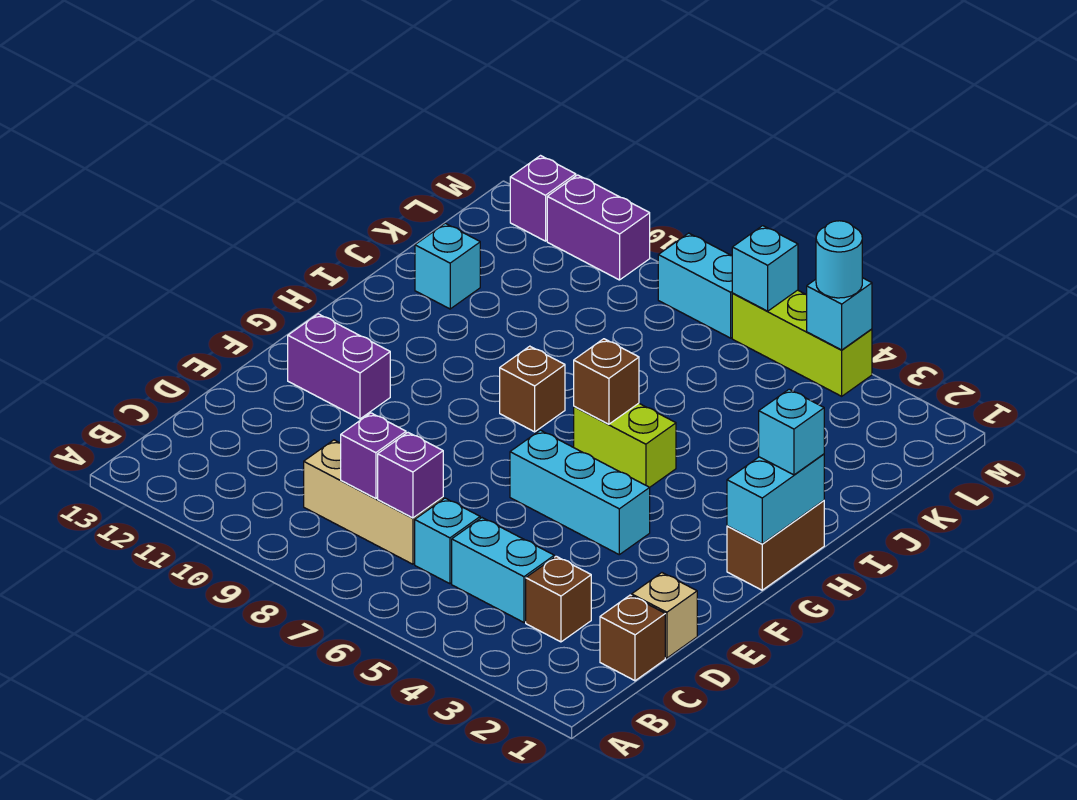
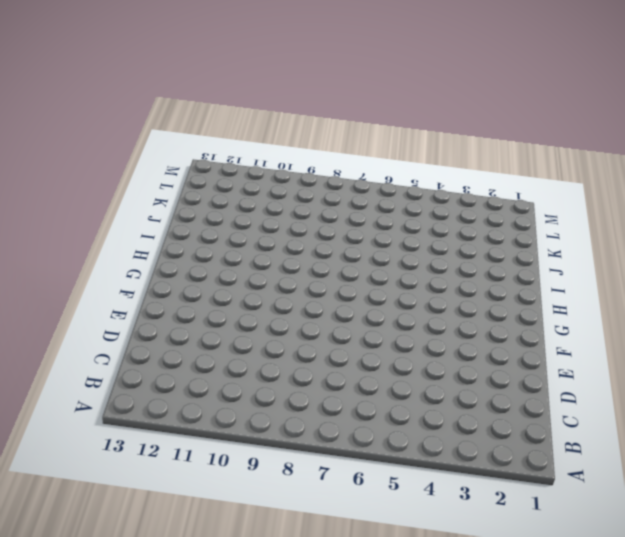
none -> brown 1x1 brick [600,595,665,681]
none -> brown 1x1 brick [526,556,591,642]
none -> cyan 1x2 brick [452,518,554,622]

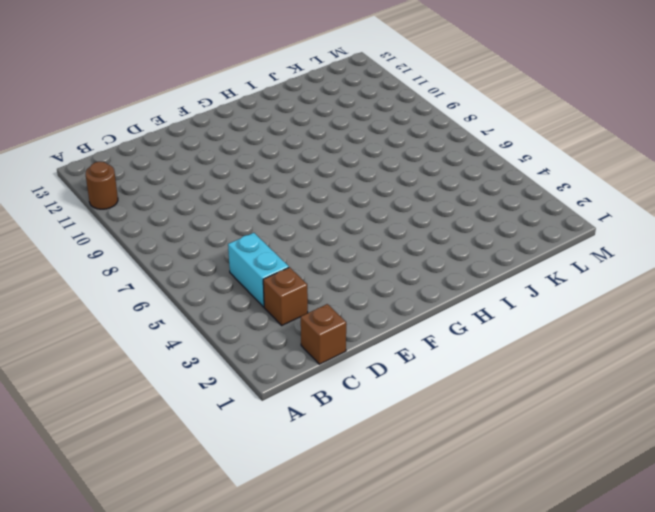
brown 1x1 round brick [86,162,118,209] -> none
none -> cyan 1x1 brick [415,498,480,584]
none -> tan 1x3 brick [304,440,443,564]
none -> tan 1x1 brick [632,573,697,658]

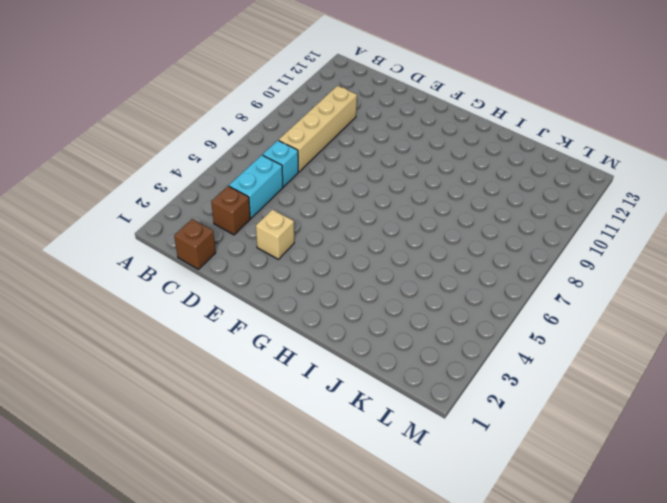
tan 1x4 brick [279,86,357,172] -> tan 1x3 brick [304,440,443,564]
tan 1x1 brick [256,209,294,259] -> tan 1x1 brick moved to [632,573,697,658]
none -> cyan 1x3 brick [510,430,650,555]
none -> purple 1x2 brick [288,314,390,419]
none -> brown 1x2 brick [727,500,824,590]

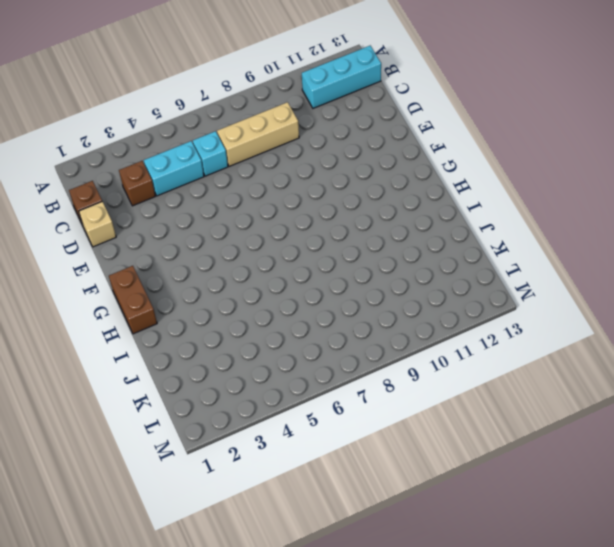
cyan 1x3 brick [302,46,381,108] -> cyan 1x3 brick moved to [510,430,650,555]
none -> purple 1x2 brick [288,314,390,419]
none -> lime 1x2 brick [574,403,676,488]
none -> brown 1x1 brick [500,346,565,432]

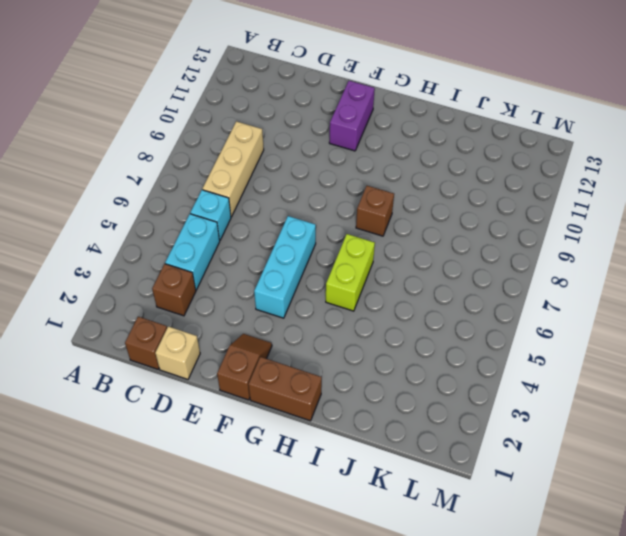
brown 1x2 slope [217,334,272,400] -> none
none -> cyan 1x1 brick [415,223,480,309]
none -> lime 1x3 brick [732,290,872,396]
none -> cyan 1x2 brick [658,233,733,338]

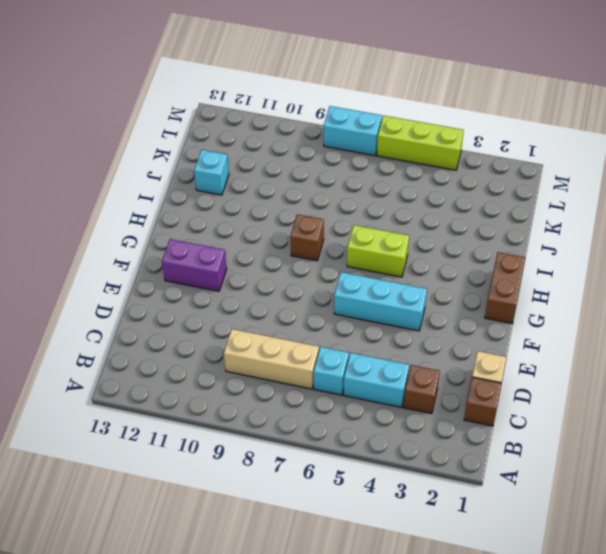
none -> purple 1x2 brick [547,175,650,280]
none -> purple 1x1 brick [510,156,576,241]
none -> purple 1x1 brick [378,433,443,518]

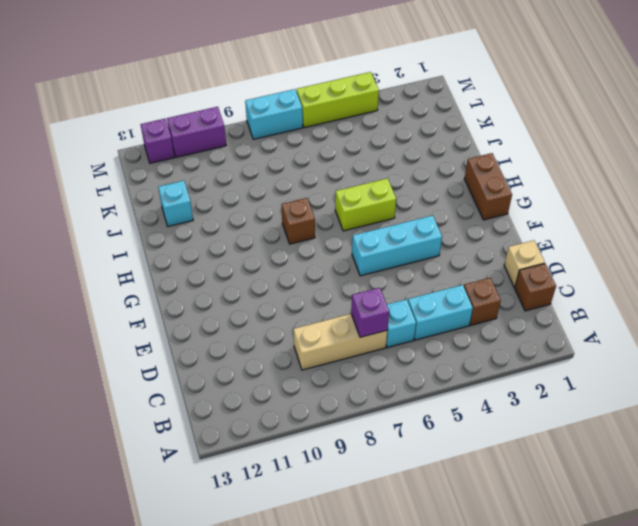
none -> purple 1x2 brick [288,314,390,419]
none -> purple 1x1 brick [341,413,406,499]
none -> cyan 1x2 brick [727,454,824,544]

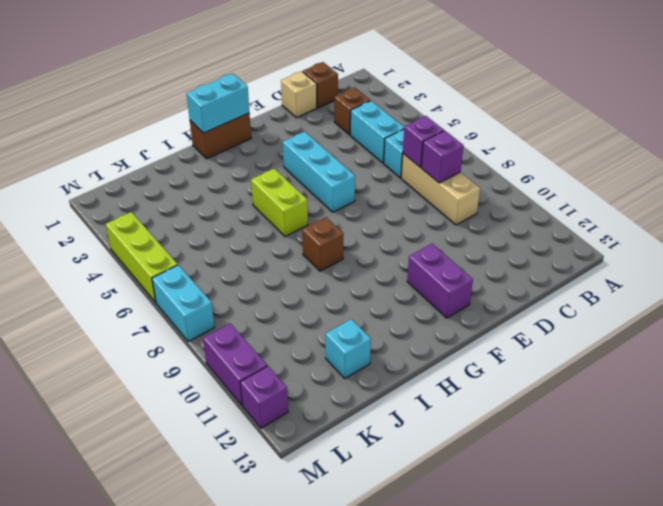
none -> brown 1x1 brick [574,339,639,424]
none -> cyan 1x1 brick [807,278,872,350]
none -> cyan 1x1 brick [732,226,798,311]

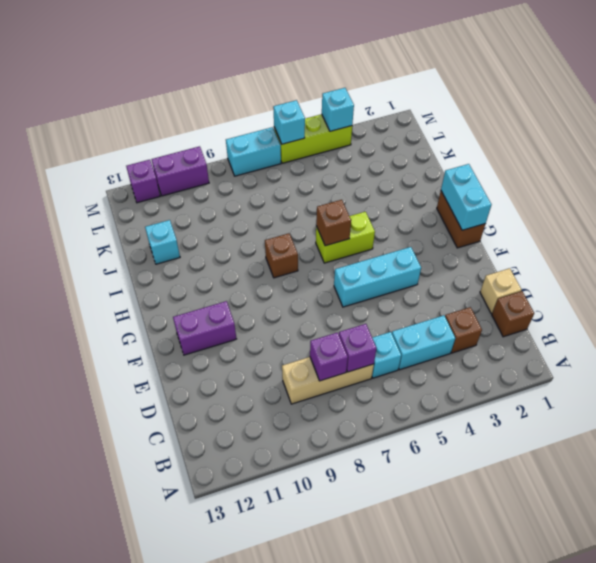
none -> cyan 1x1 brick [759,389,824,475]
none -> cyan 1x1 round brick [816,221,862,298]

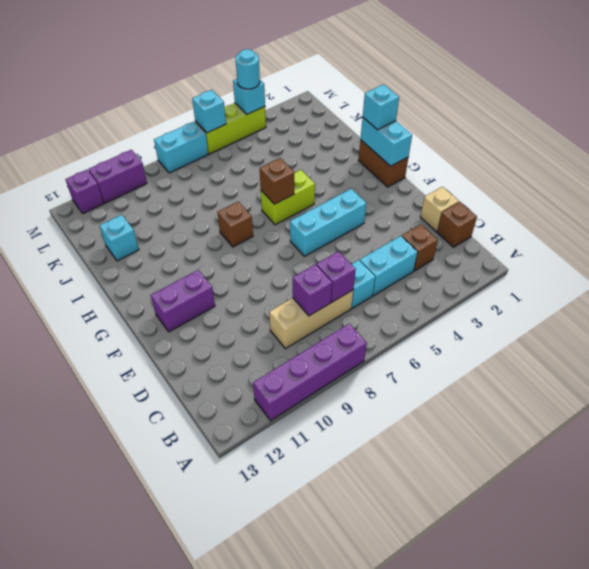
purple 1x4 brick [253,324,367,421] -> none

